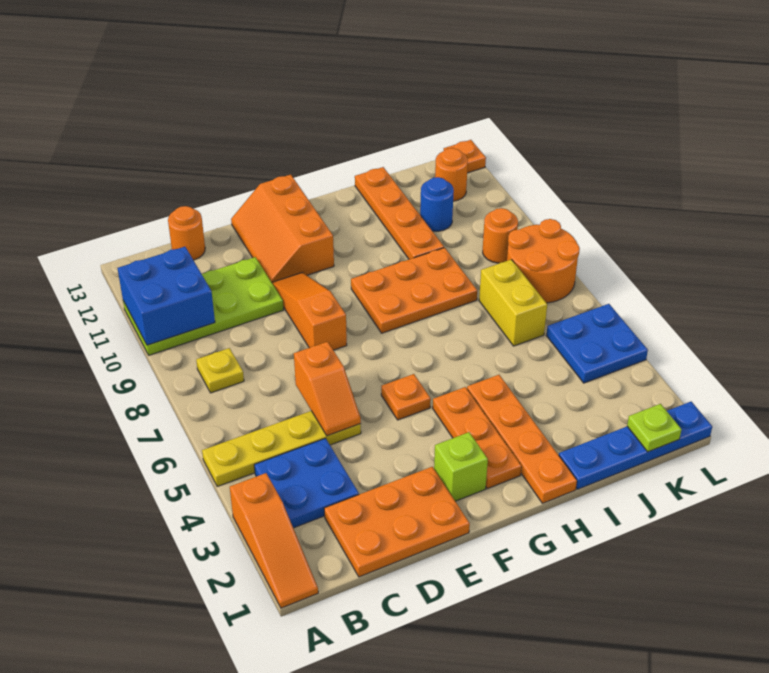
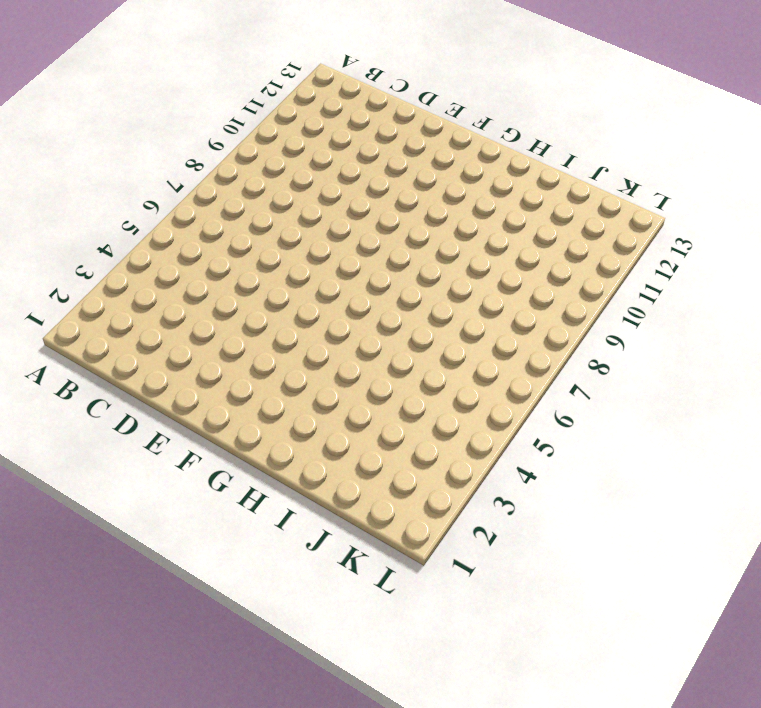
none -> orange 1x3 slope [230,473,318,608]
none -> yellow 1x4 plate [202,411,361,487]
none -> lime 2x4 plate [123,257,284,355]

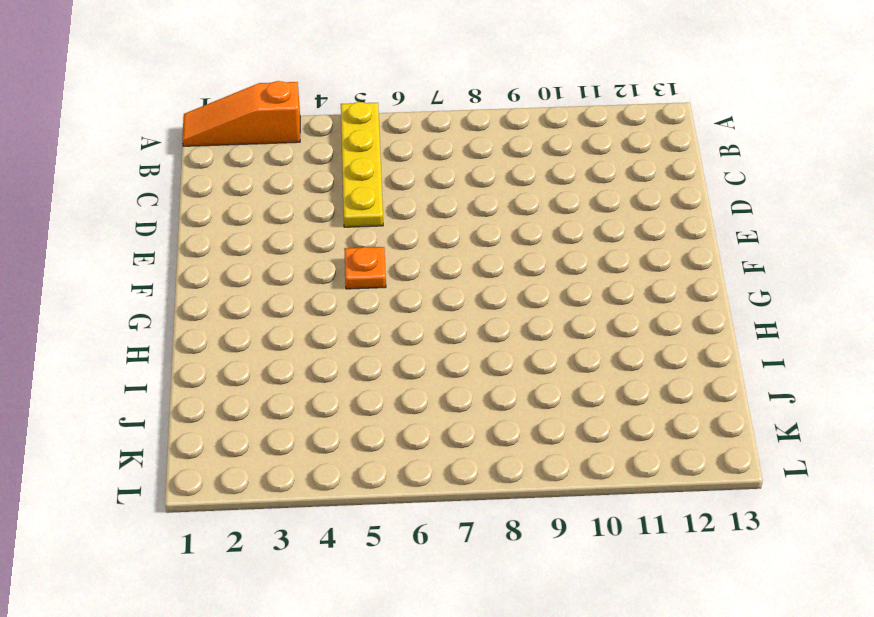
none -> lime 2x4 plate [123,257,284,355]
none -> blue 2x2 plate [254,438,359,528]
none -> yellow 1x1 plate [196,348,244,393]

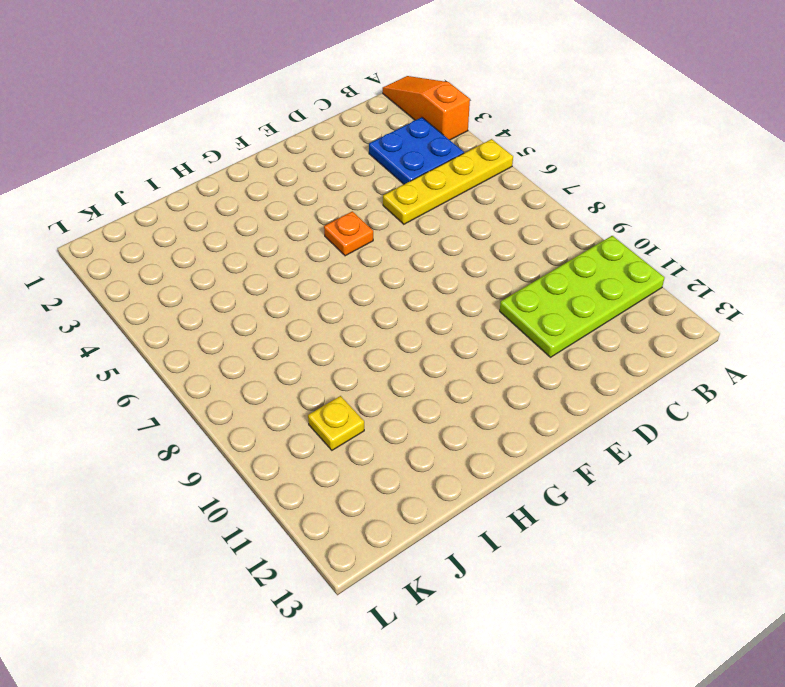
yellow 1x1 plate [308,396,364,450] -> yellow 1x1 plate moved to [196,348,244,393]
none -> orange 2x3 plate [324,467,470,577]
none -> orange 1x1 round brick [168,206,205,260]
none -> orange 1x3 slope [272,272,347,350]

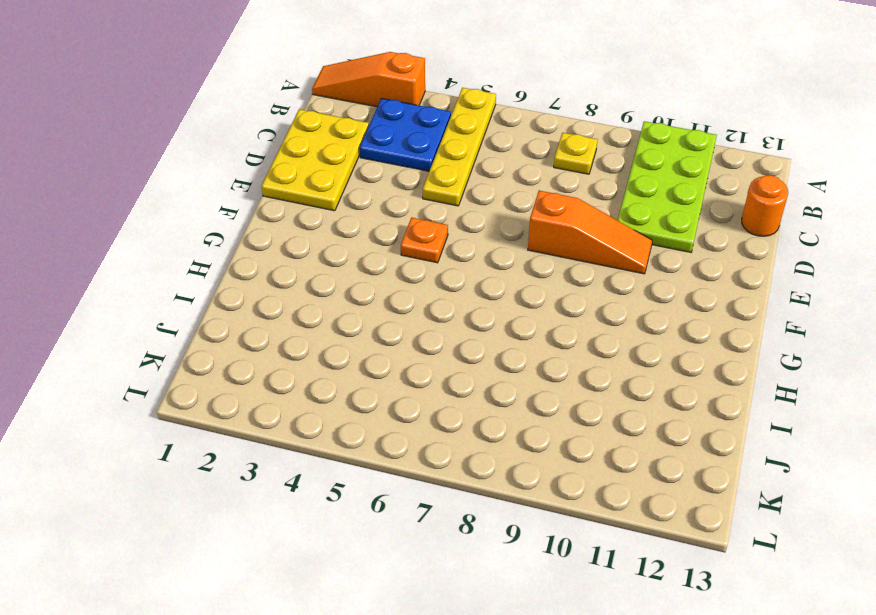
yellow 2x3 plate [262,109,369,211] -> orange 2x3 plate [324,467,470,577]
none -> orange 2x3 slope [231,175,334,282]
none -> lime 1x1 brick [434,432,488,501]
none -> orange 1x3 plate [433,387,522,489]

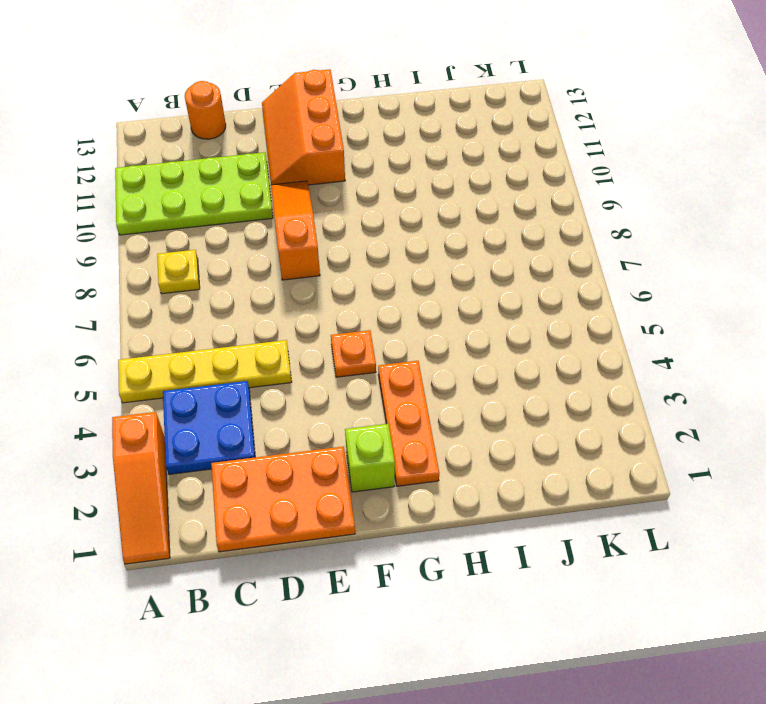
none -> orange 2x3 plate [351,248,477,333]
none -> orange 1x4 plate [467,375,577,503]
none -> blue 1x4 plate [559,402,712,489]

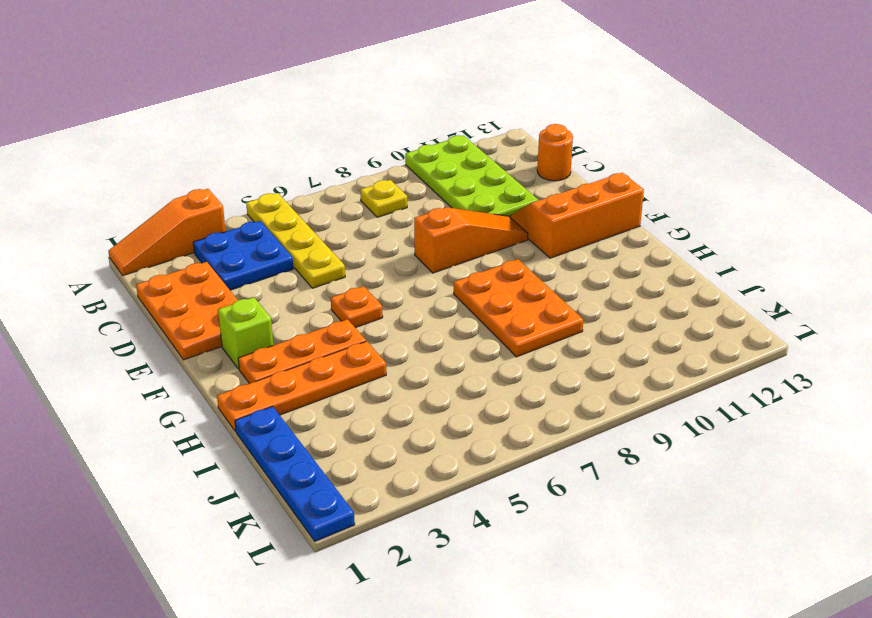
none -> orange 1x4 plate [355,167,444,259]
none -> yellow 1x2 brick [479,260,547,346]
none -> blue 1x1 round brick [420,177,454,231]

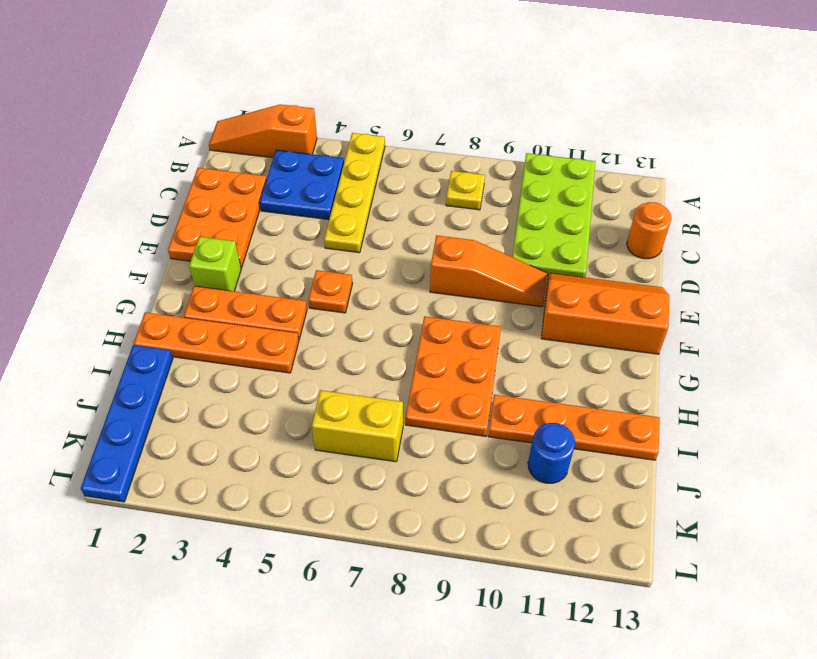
none -> blue 2x2 plate [546,304,648,383]
none -> orange 2x2 round brick [507,219,580,303]
none -> orange 1x1 round brick [483,208,518,263]

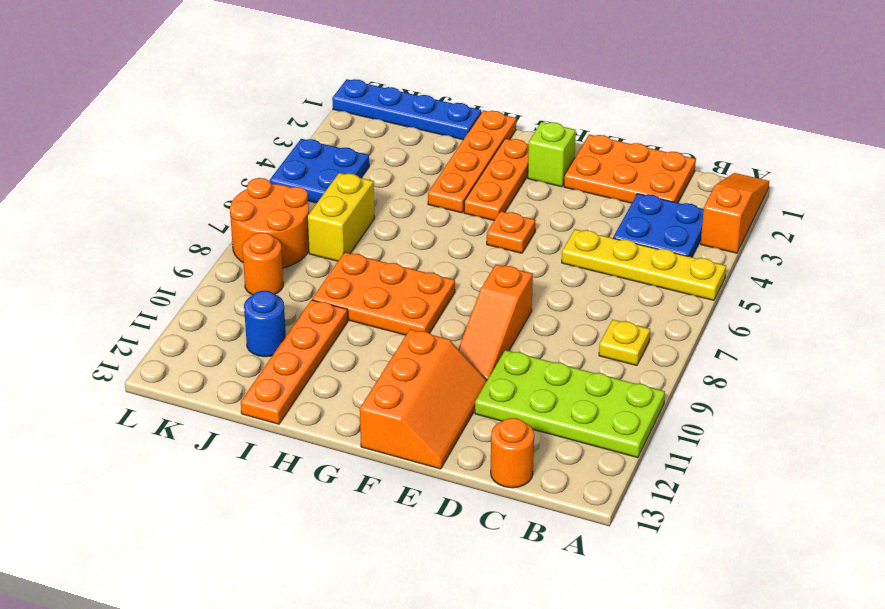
none -> orange 1x1 round brick [435,148,468,201]
none -> orange 1x1 plate [444,140,486,173]
none -> blue 2x2 brick [118,247,215,345]

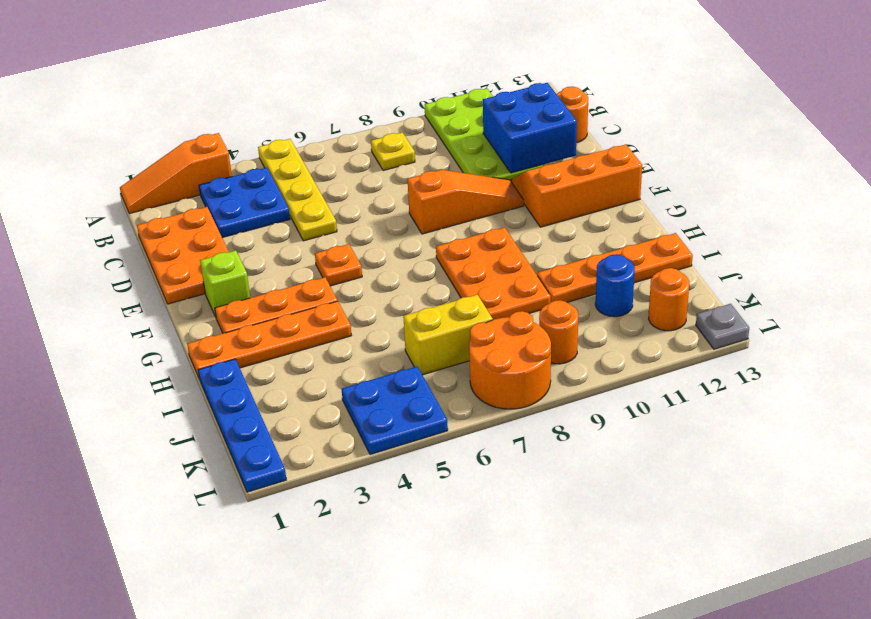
blue 2x2 brick [483,83,577,173] -> blue 2x2 brick moved to [118,247,215,345]
grey 1x1 plate [696,304,749,349] -> orange 1x1 plate [444,140,486,173]
none -> orange 1x2 slope [294,342,361,436]
none -> lime 1x1 plate [627,404,682,452]

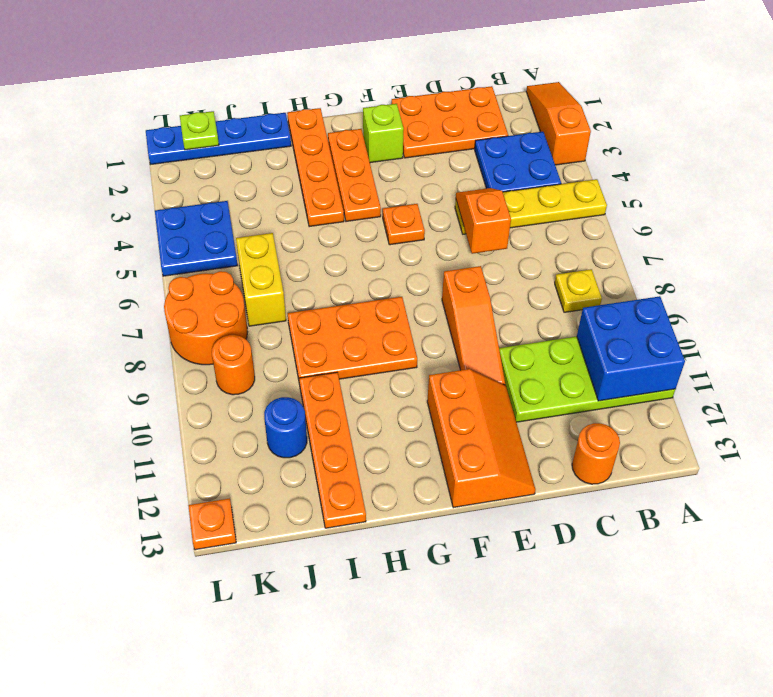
none -> orange 1x1 round brick [435,148,468,201]

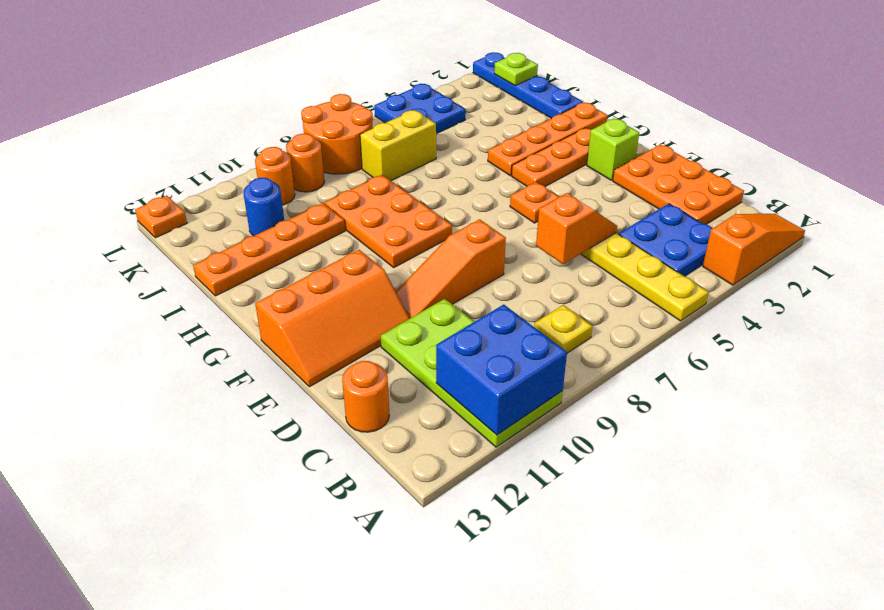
orange 1x1 round brick [255,147,295,205] -> orange 1x1 round brick moved to [435,148,468,201]

